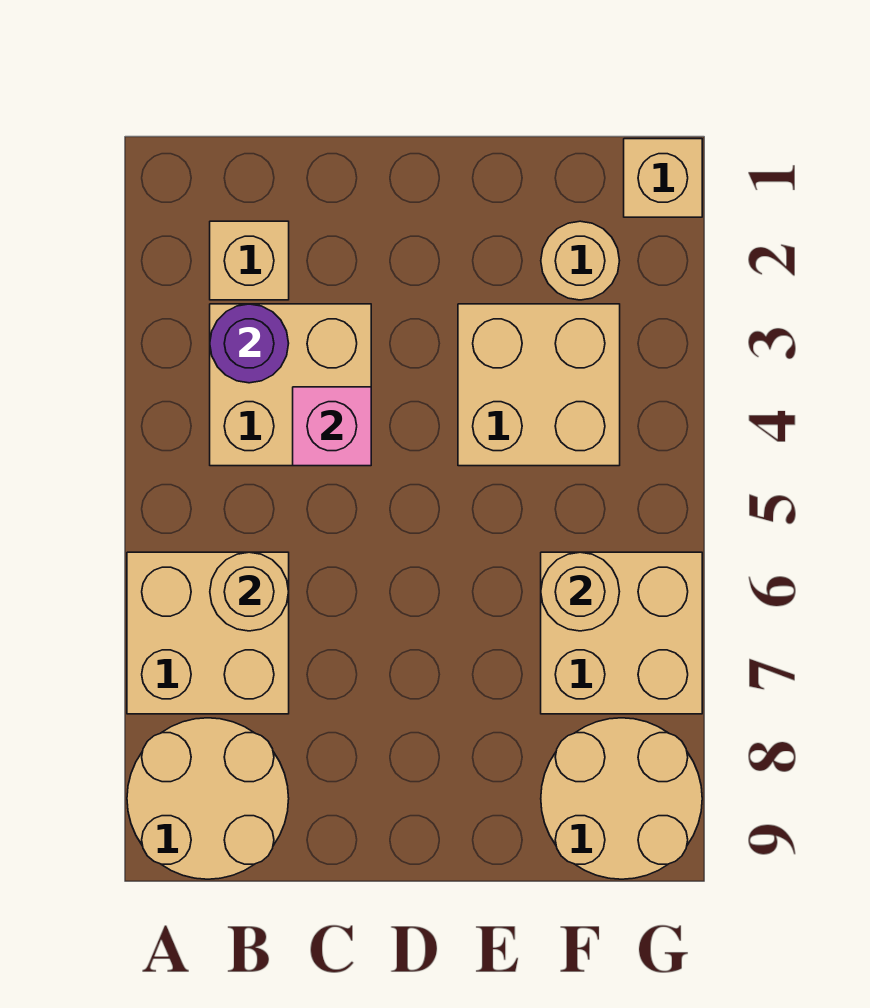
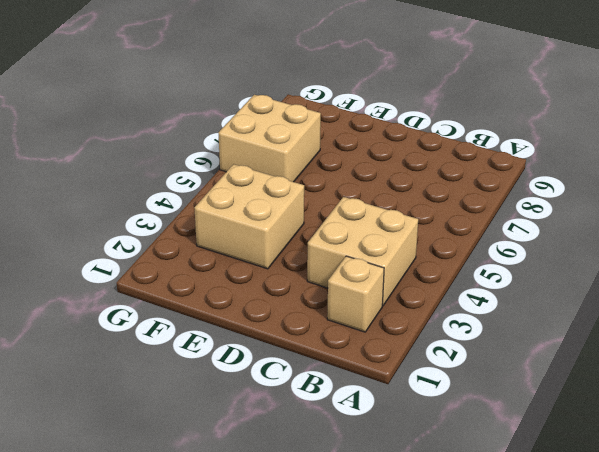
none -> tan 2x2 brick [127,552,289,714]
none -> tan 2x2 round brick [127,718,289,879]
none -> tan 1x1 round brick [541,221,620,300]

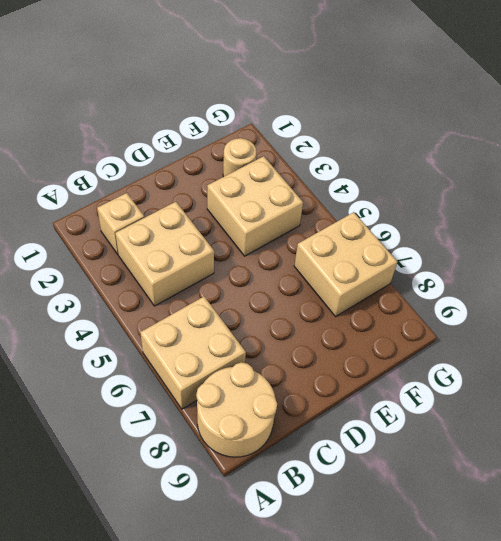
none -> tan 2x2 round brick [541,718,702,879]
none -> tan 1x1 brick [624,139,702,217]
none -> purple 1x1 round brick [210,304,289,383]

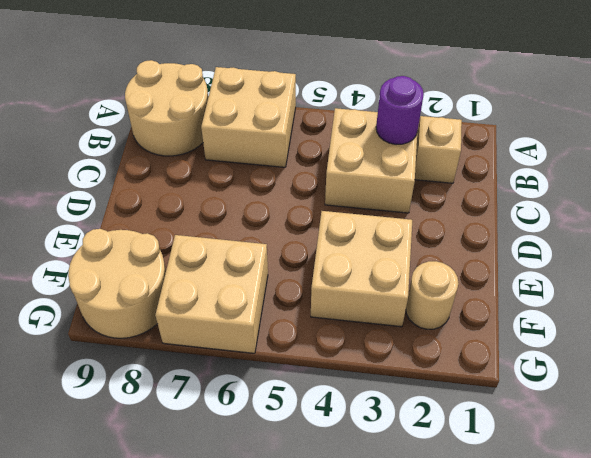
none -> tan 1x1 brick [624,139,702,217]
none -> tan 1x1 round brick [210,552,289,631]
none -> pink 1x1 brick [293,387,371,466]

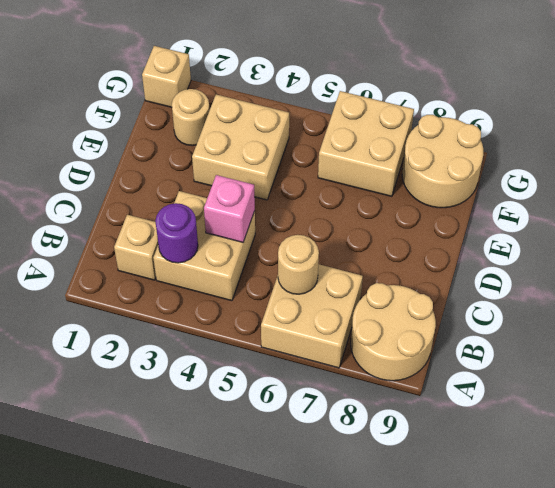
none -> tan 1x1 round brick [541,552,620,631]

